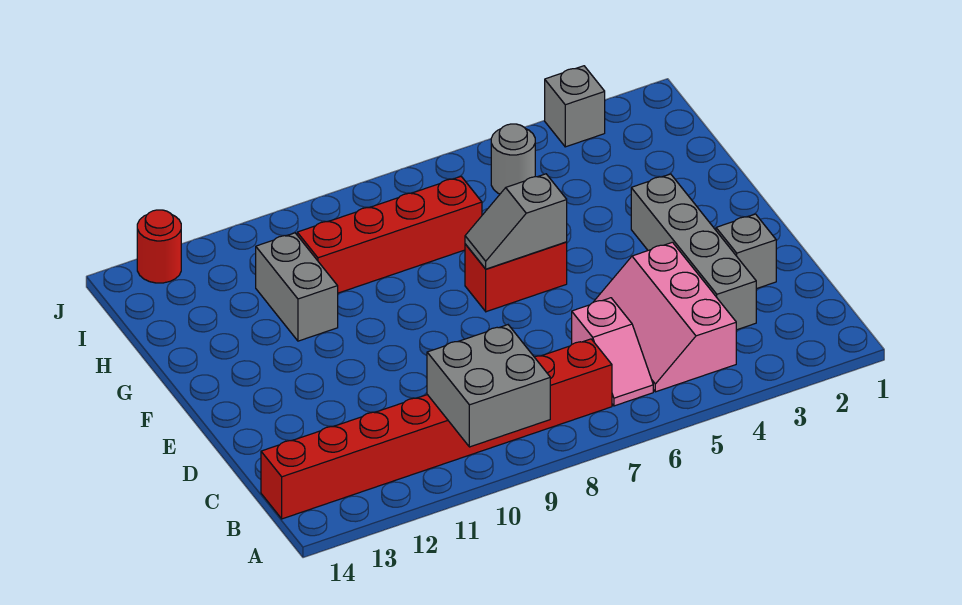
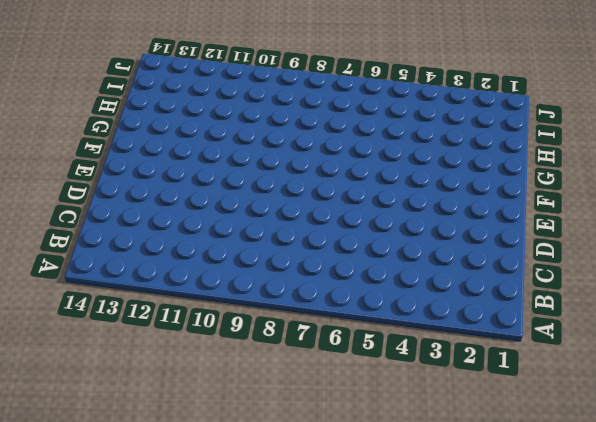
none -> pink 2x3 slope [594,242,736,392]
none -> pink 1x2 slope [572,298,653,406]
none -> red 1x8 brick [261,339,612,519]

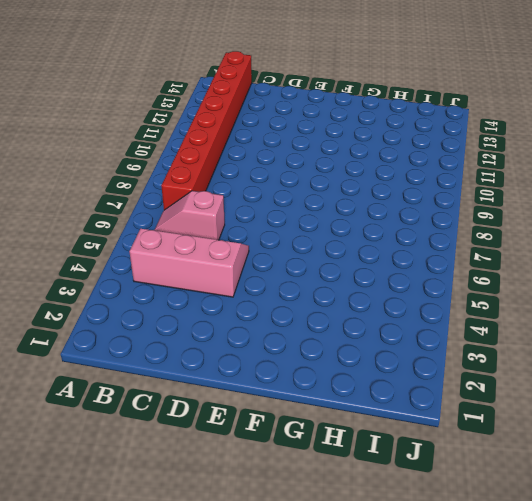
none -> grey 1x4 brick [631,174,756,330]
none -> grey 1x1 brick [716,214,776,289]
none -> red 1x2 brick [465,242,567,312]

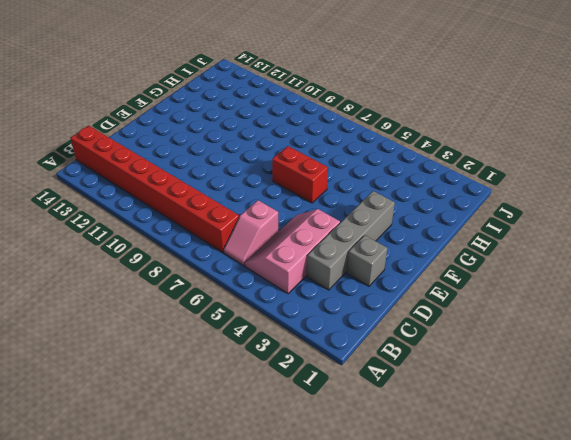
none -> grey 1x2 brick [256,233,338,341]
none -> red 1x4 brick [297,177,482,293]
none -> grey 1x1 round brick [491,124,535,194]

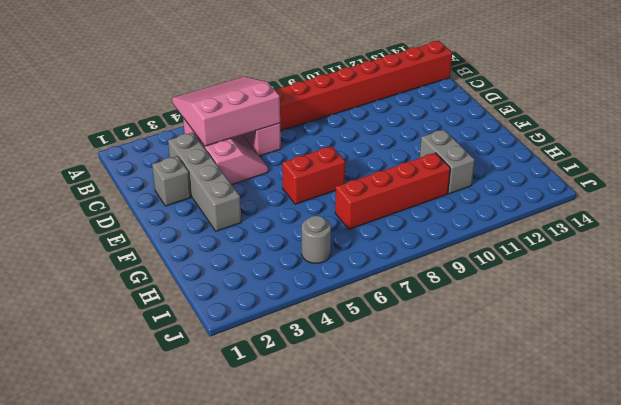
pink 3x3 slope [172,77,280,146] -> none
none -> grey 1x1 brick [545,66,605,147]
none -> red 1x1 round brick [137,210,181,283]
none -> grey 2x2 brick [427,325,550,447]

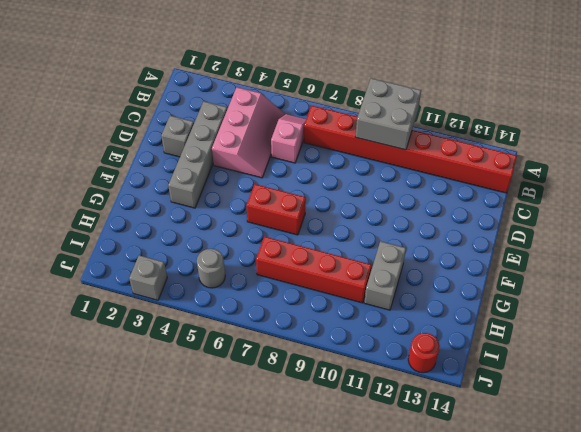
none -> grey 1x2 slope [465,174,567,269]

